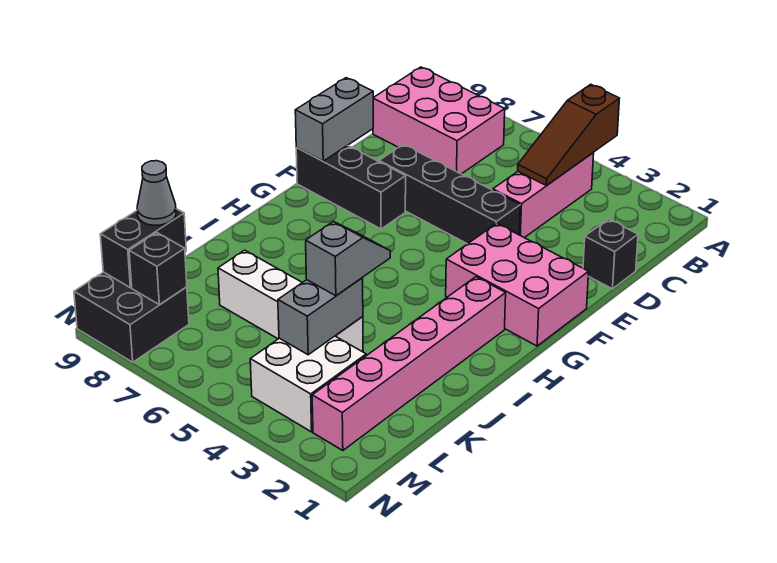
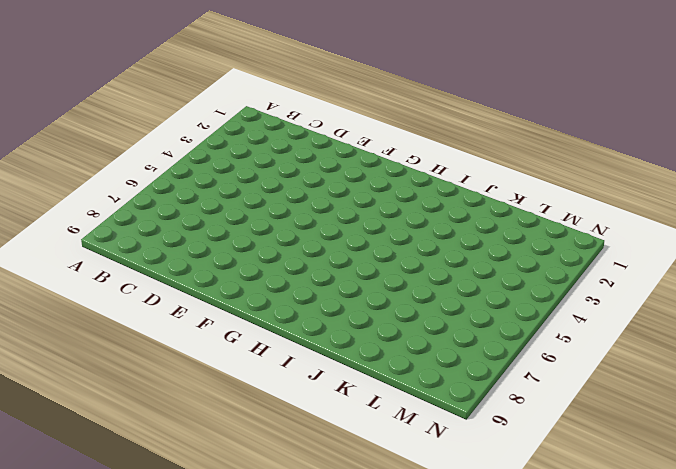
none -> pink 1x3 brick [493,152,594,238]
none -> pink 2x3 brick [373,67,505,174]
none -> black 1x1 brick [583,219,638,289]

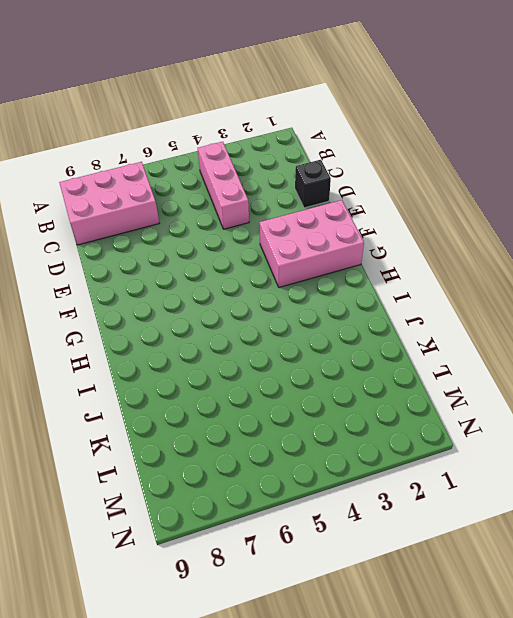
none -> black 1x4 brick [379,144,520,244]
none -> black 1x3 brick [296,145,406,229]
none -> pink 1x6 brick [312,277,506,451]

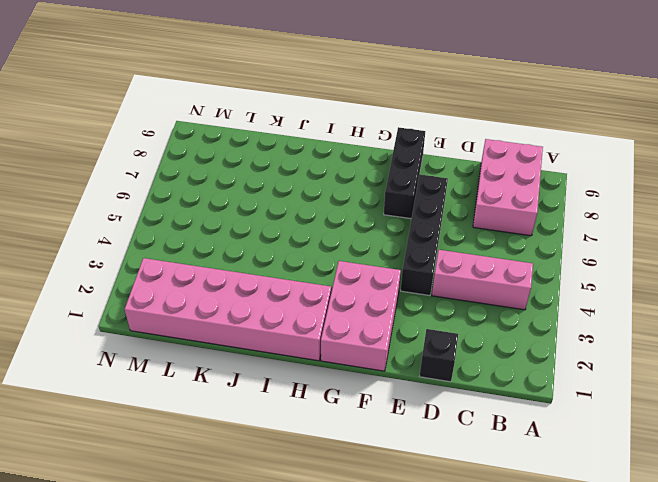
pink 2x6 brick [125,258,331,361] -> pink 1x6 brick [312,277,506,451]
none -> white 1x4 brick [218,250,363,352]
none -> white 2x2 brick [250,336,366,432]
none -> black 2x2 brick [74,272,189,362]

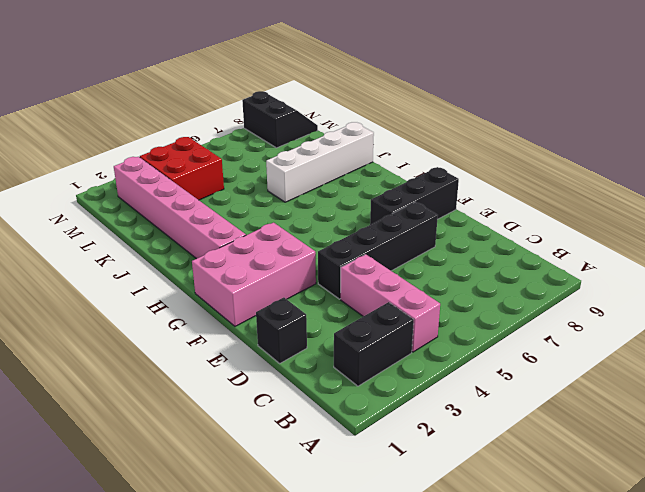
black 1x2 brick [334,302,414,386] -> black 1x2 brick turned to [100,209,186,288]
white 1x4 brick [266,122,374,202] -> white 1x4 brick moved to [218,250,363,352]
red 2x2 brick [140,137,224,200] -> white 2x2 brick [250,336,366,432]
black 2x2 slope [242,91,318,148] -> black 2x2 brick [74,272,189,362]
none -> pink 2x3 brick [373,67,505,174]
none -> brown 1x3 slope [518,84,620,186]
none -> grey 1x2 brick [295,78,373,161]

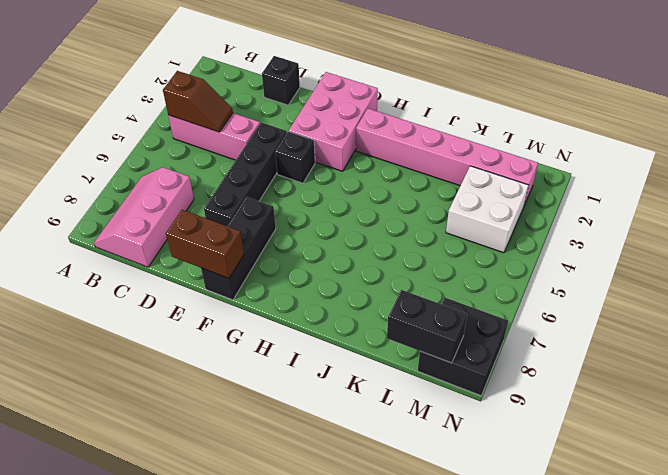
brown 1x2 slope [163,71,233,132] -> brown 1x3 slope [518,84,620,186]
pink 2x3 slope [94,167,194,267] -> pink 2x3 brick [373,67,505,174]
brown 1x2 brick [166,210,244,278] -> grey 1x2 brick [295,78,373,161]
black 1x1 brick [275,131,315,183] -> black 1x1 brick moved to [129,233,187,305]
none -> white 1x4 brick [218,250,363,352]
none -> grey 1x2 brick [278,278,363,355]
none -> grey 1x2 slope [306,222,390,296]

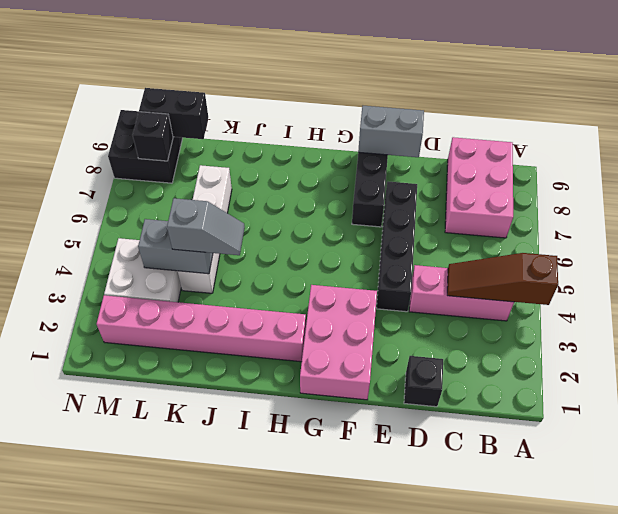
none -> grey 1x1 cone [137,161,176,225]

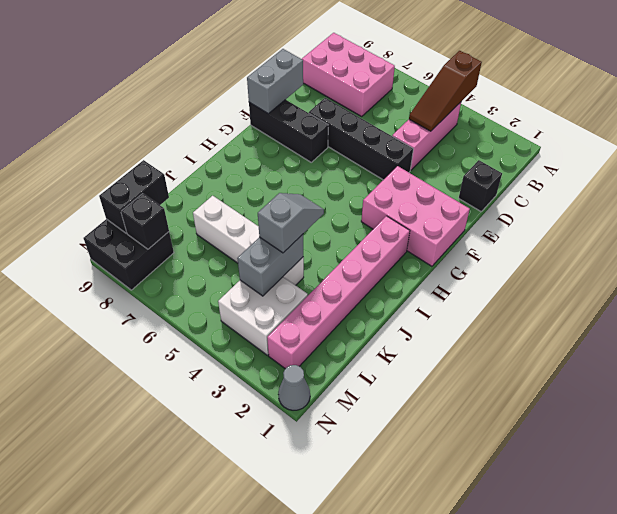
grey 1x1 cone [278,365,310,410] -> grey 1x1 cone moved to [137,161,176,225]

